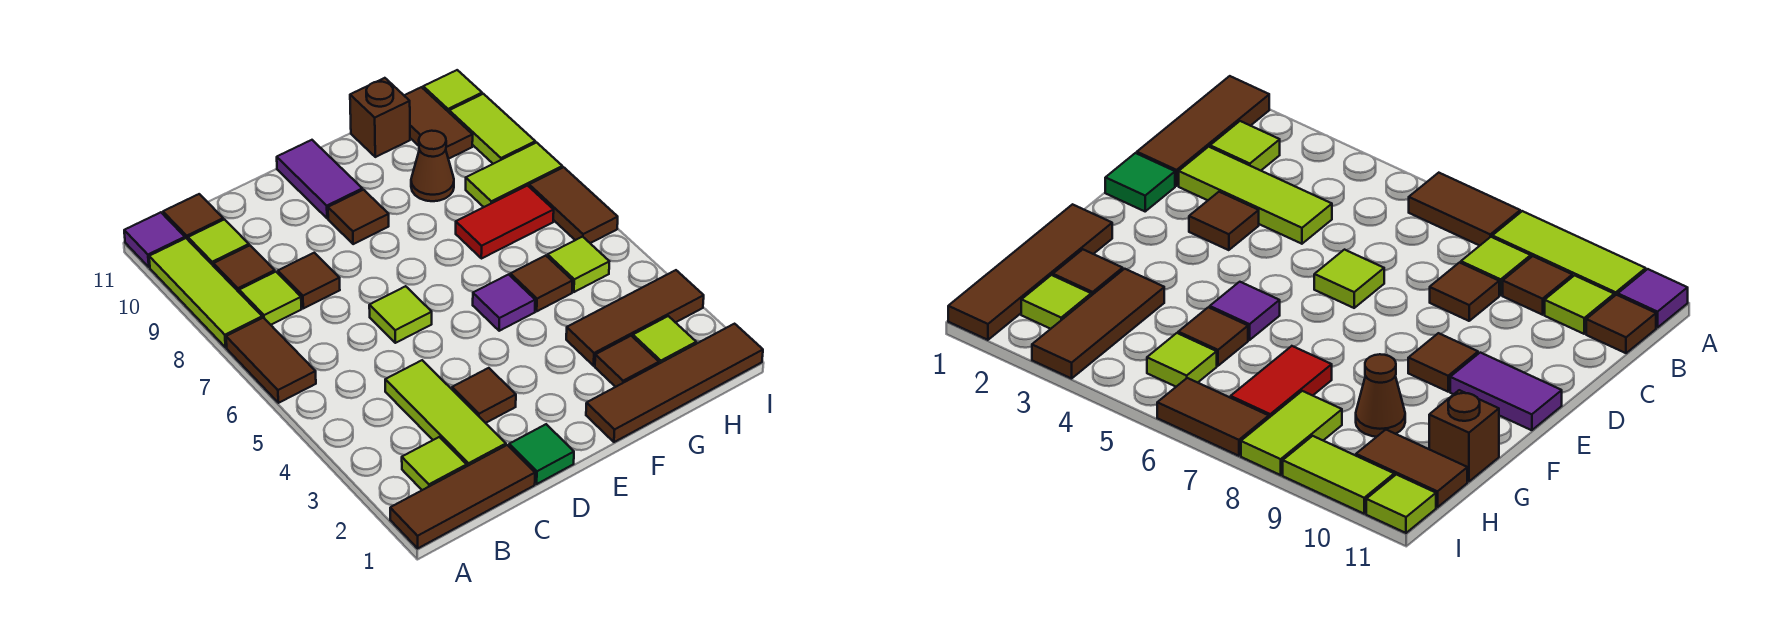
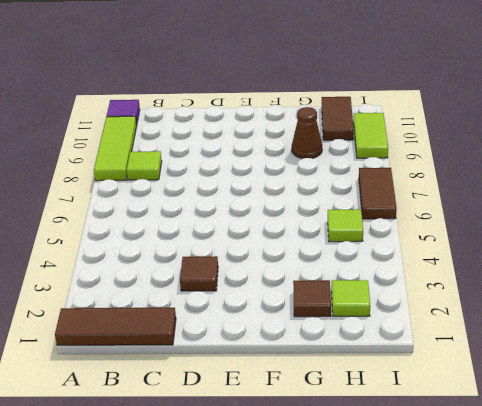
none -> brown 1x2 tile [226,318,316,403]
none -> lime 1x1 tile [402,437,467,490]
none -> brown 1x1 tile [213,246,275,292]
none -> lime 1x1 tile [188,220,249,266]

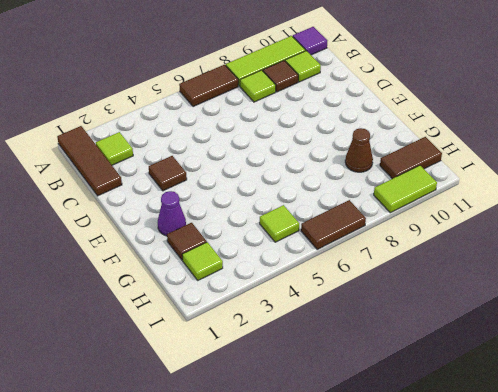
purple 1x1 cone [158,191,186,236] -> none
none -> brown 1x1 tile [163,194,223,239]
none -> lime 1x3 tile [385,360,506,466]
none -> brown 1x1 tile [278,253,340,308]
none -> green 1x1 tile [509,424,574,484]

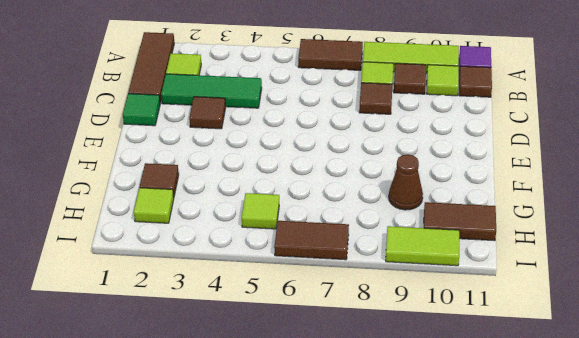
green 1x3 tile [161,74,262,108] -> lime 1x3 tile [385,360,506,466]
none -> lime 1x1 tile [369,286,432,343]
none -> brown 1x1 tile [328,190,389,244]
none -> purple 1x2 tile [277,140,362,218]
none -> brown 1x4 tile [586,324,763,442]

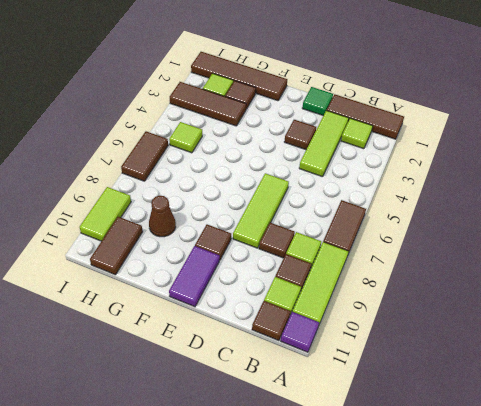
lime 1x3 tile [233,173,289,248] -> lime 1x1 tile [369,286,432,343]
none -> purple 1x1 tile [473,275,535,331]
none -> brown 1x1 tile [510,256,573,311]
none -> red 1x2 tile [456,186,554,259]
none -> brown 1x1 brick [350,78,410,157]

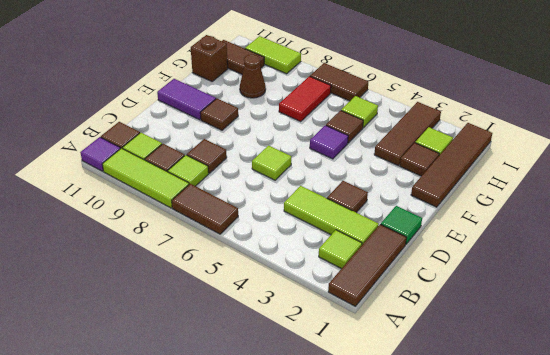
none -> lime 1x2 tile [466,143,562,207]
none -> lime 1x1 tile [423,70,482,112]

